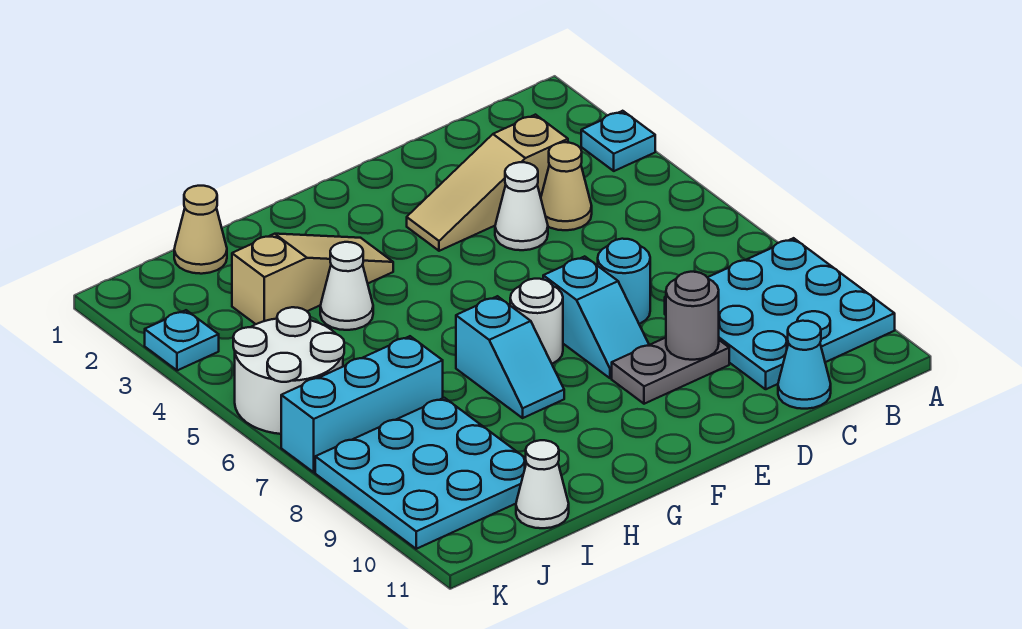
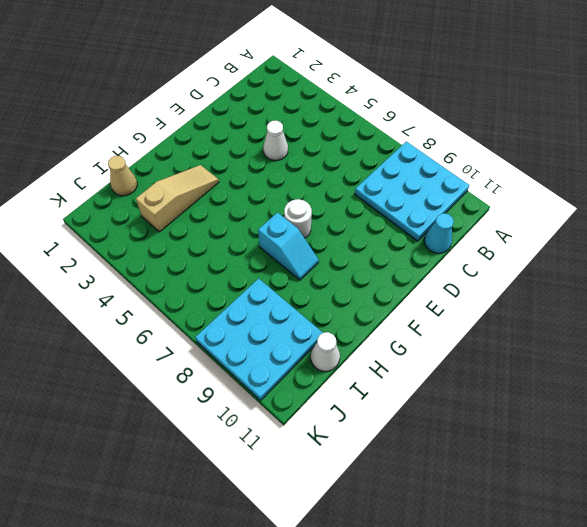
none -> cyan 1x1 plate [581,111,655,171]
none -> tan 1x3 slope [407,115,568,251]
none -> tan 1x1 cone [541,142,592,230]

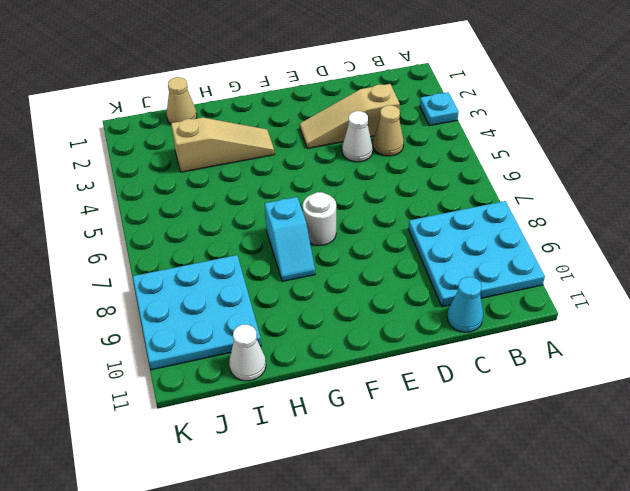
none -> cyan 1x1 round brick [598,239,650,324]
none -> grey 1x2 plate [612,338,729,404]
none -> cyan 1x2 slope [543,256,649,378]

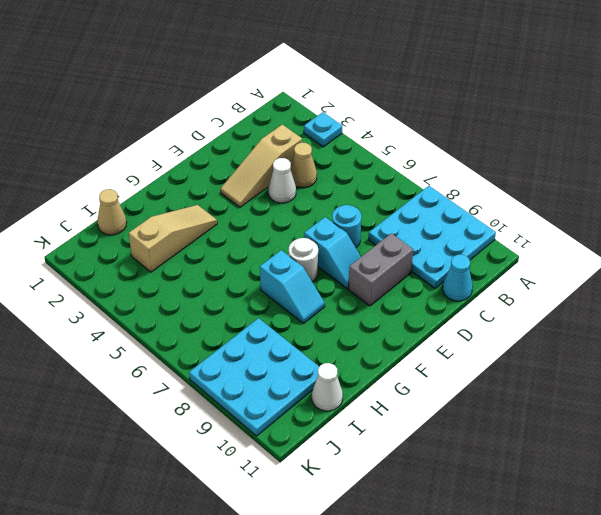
grey 1x2 brick [348,233,413,306] -> grey 1x2 plate [612,338,729,404]
none -> white 1x1 cone [320,242,373,330]
none -> cyan 1x3 brick [281,336,443,472]
none -> white 2x2 round brick [233,307,344,434]

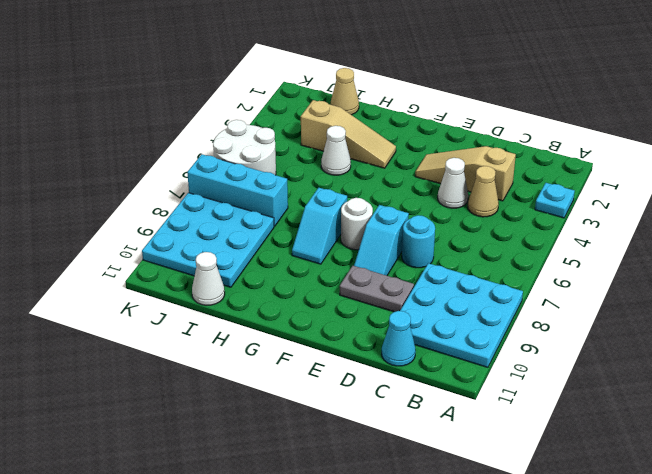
none -> cyan 1x1 plate [145,310,219,370]
none -> grey 1x1 round brick [666,272,719,360]

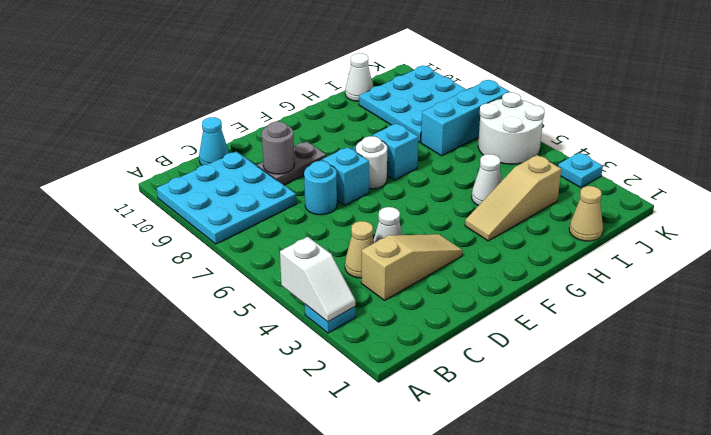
white 1x2 slope [280,237,355,322] -> none

